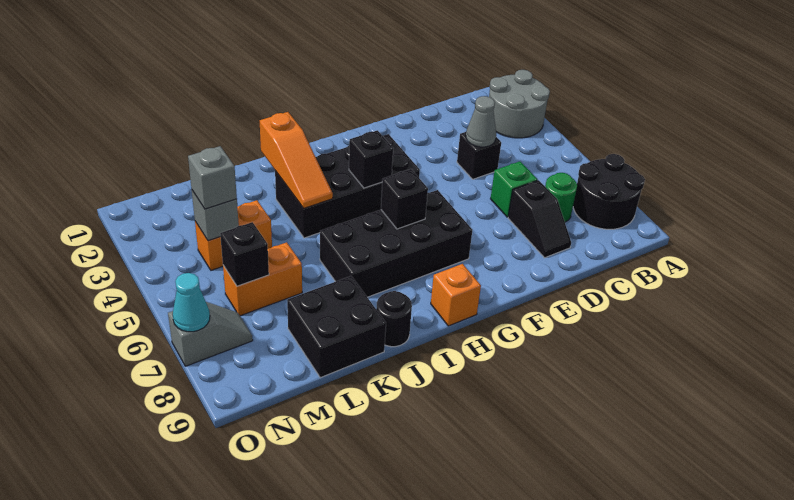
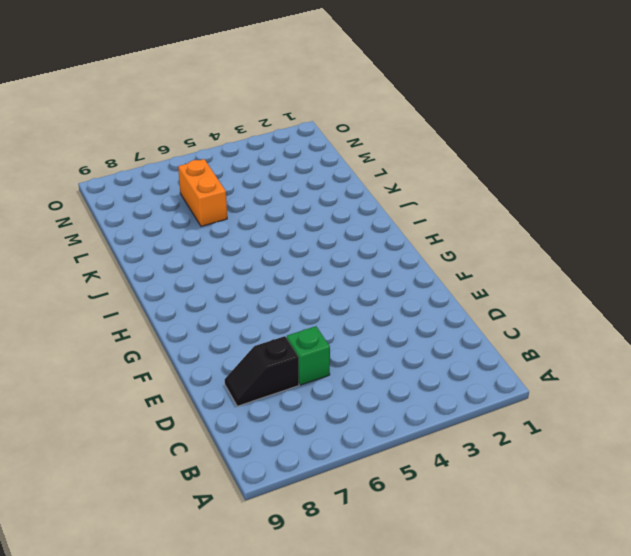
none -> grey 2x2 round brick [489,70,550,138]
none -> black 2x2 round brick [573,154,645,229]
none -> green 1x1 round brick [545,173,577,222]

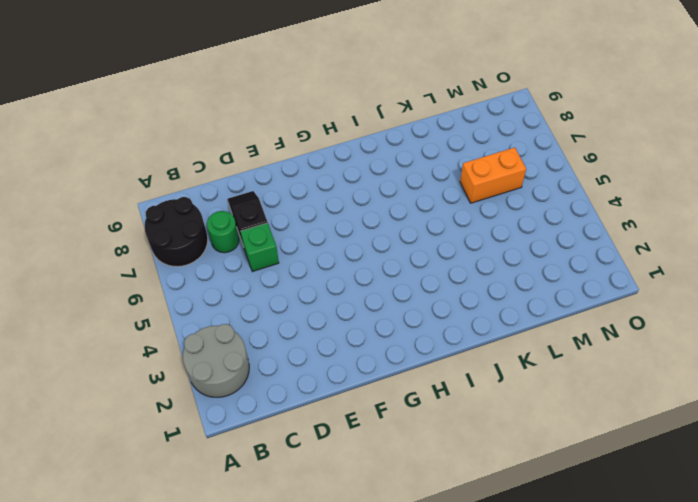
none -> black 1x1 brick [457,132,501,179]
none -> black 2x4 brick [275,134,420,238]
none -> black 2x4 brick [320,190,472,297]

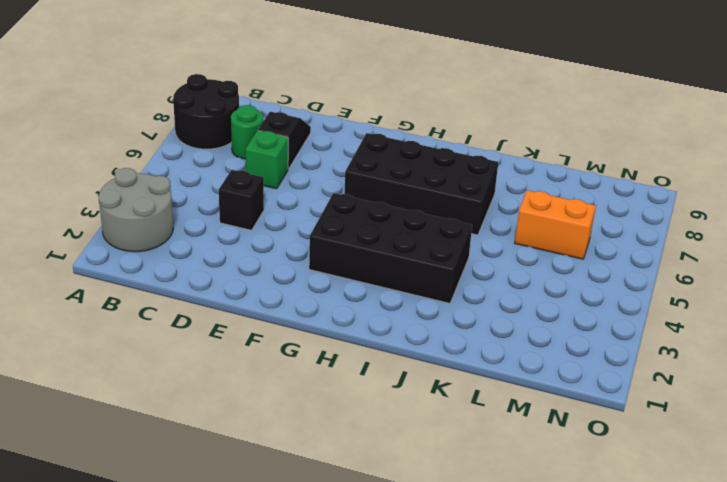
none -> orange 1x1 brick [431,264,481,326]
none -> black 1x1 round brick [376,291,412,347]
none -> black 2x2 brick [287,276,386,378]

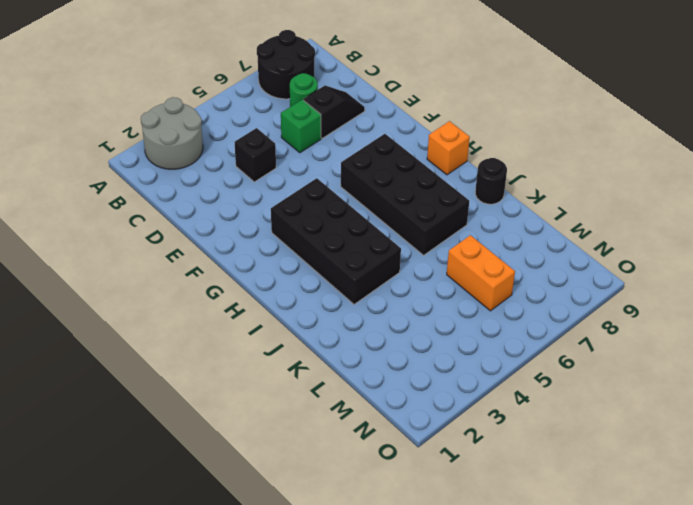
none -> black 2x2 brick [287,276,386,378]
none -> orange 1x2 brick [195,200,272,270]
none -> grey 1x2 slope [168,302,253,366]

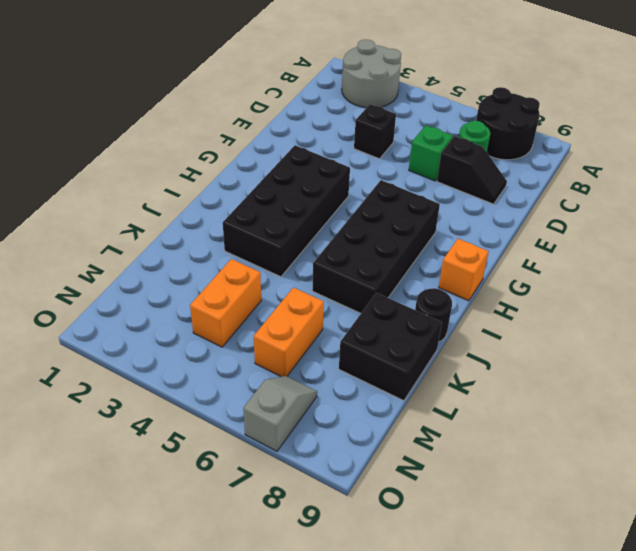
none -> grey 1x1 cone [466,96,496,147]
none -> black 1x1 brick [349,130,393,188]
none -> black 1x1 brick [381,169,428,229]

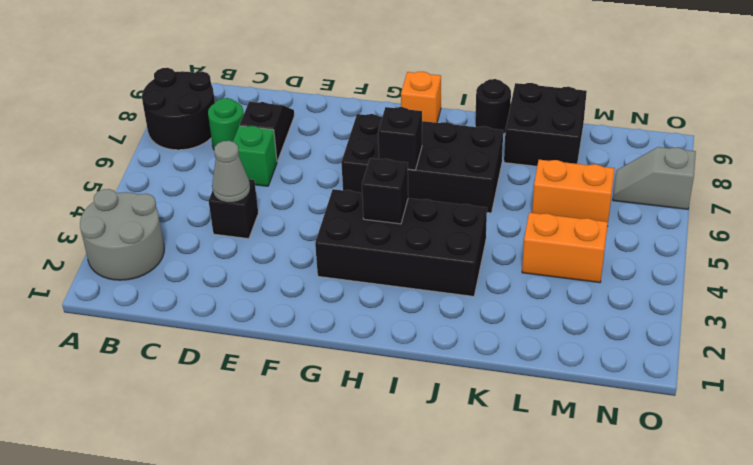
none -> orange 1x3 slope [260,112,333,208]
none -> grey 1x1 brick [192,190,239,241]
none -> black 1x1 brick [220,222,269,286]

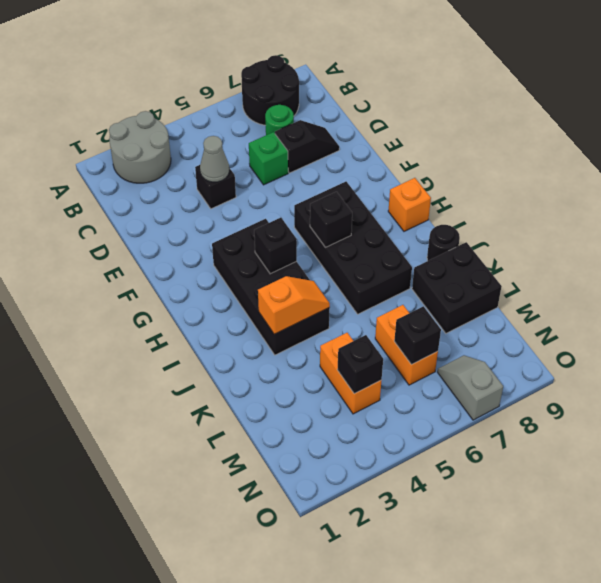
orange 1x2 slope [258,276,330,334] -> orange 1x3 slope [260,112,333,208]
black 1x1 brick [337,335,383,394] -> grey 1x1 brick [192,190,239,241]
none -> cyan 1x1 cone [173,273,210,332]
none -> grey 1x1 brick [188,146,237,209]

